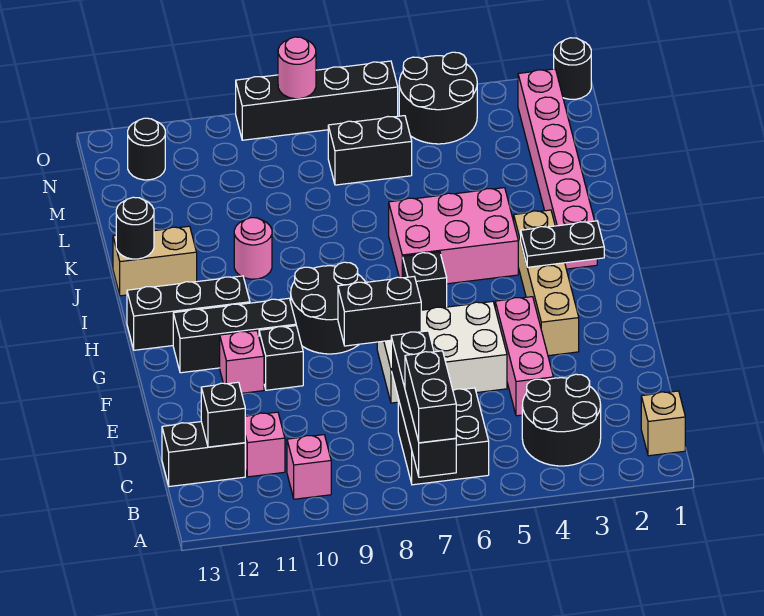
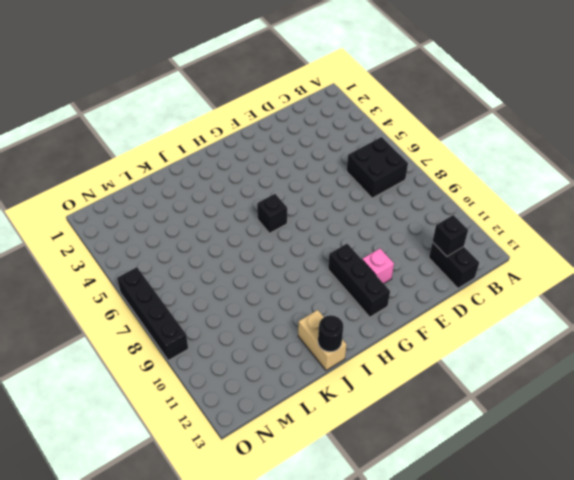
none -> tan 1x1 brick [641,391,685,456]
none -> black 2x2 round brick [522,374,601,466]
none -> pink 1x1 brick [287,435,331,499]
none -> pink 1x1 brick [245,412,285,477]

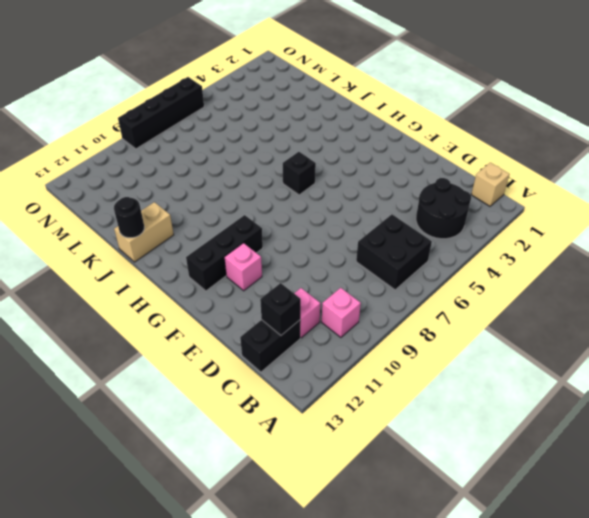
none -> pink 1x3 brick [495,297,553,416]
none -> white 2x3 brick [377,301,507,403]
none -> tan 1x4 brick [514,210,579,356]
none -> black 1x1 brick [259,326,303,390]

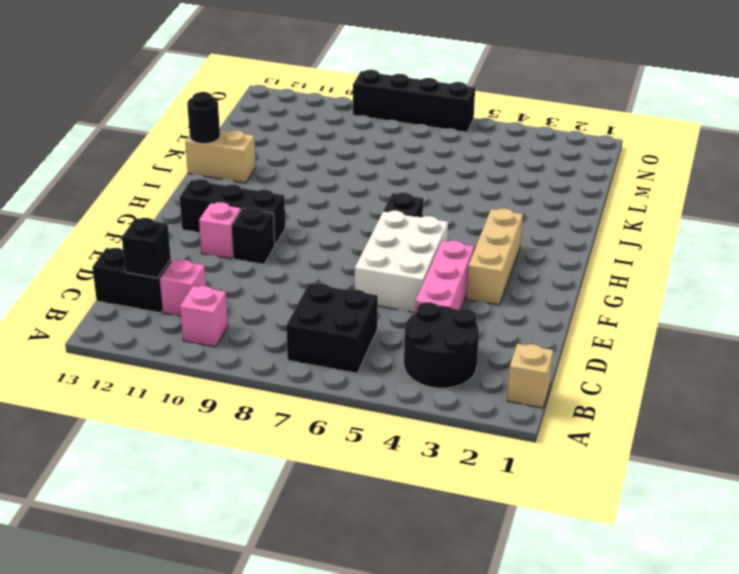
white 2x3 brick [355,211,448,312] -> white 2x3 brick turned to [377,301,507,403]
tan 1x3 brick [467,209,523,305] -> tan 1x4 brick [514,210,579,356]
none -> black 2x2 round brick [291,262,365,354]
none -> black 1x3 brick [127,276,250,350]
none -> pink 1x6 brick [518,69,597,269]
none -> pink 2x3 brick [389,188,518,284]

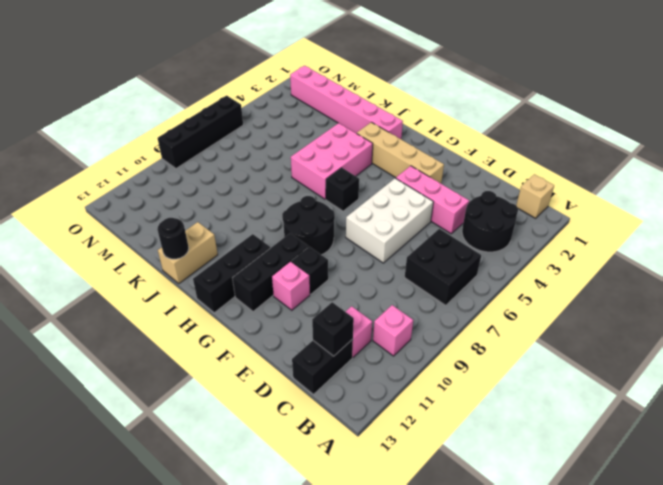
none -> pink 1x1 round brick [234,218,272,279]
none -> black 1x2 brick [328,116,412,185]
none -> black 2x2 round brick [399,52,477,144]
none -> black 1x1 round brick [128,118,165,180]

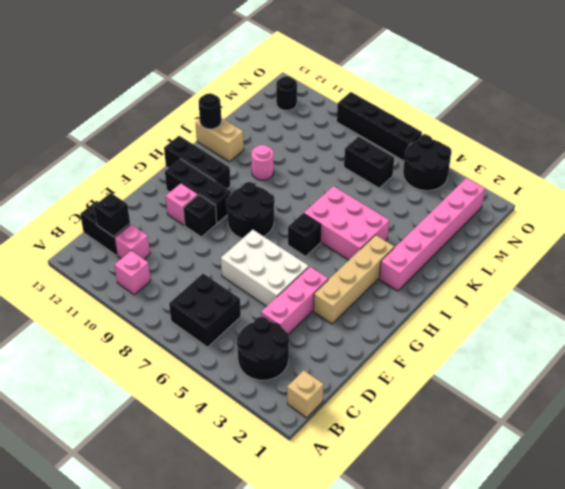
none -> black 1x1 round brick [554,38,591,99]
none -> black 1x4 brick [391,331,456,477]
none -> black 1x2 brick [338,277,421,346]
none -> black 1x2 plate [521,221,604,267]

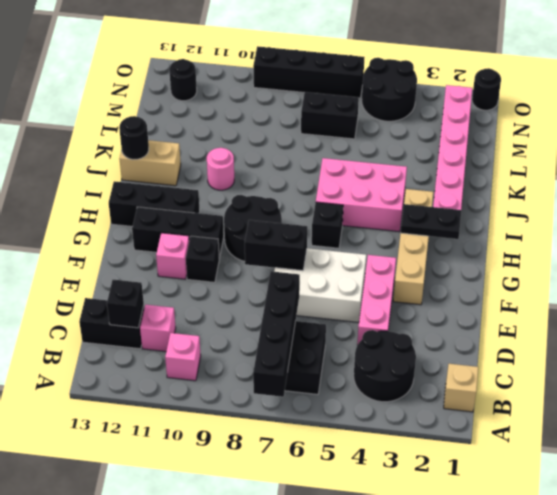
none -> pink 1x1 round brick [278,37,316,99]
none -> black 1x2 brick [405,351,456,443]

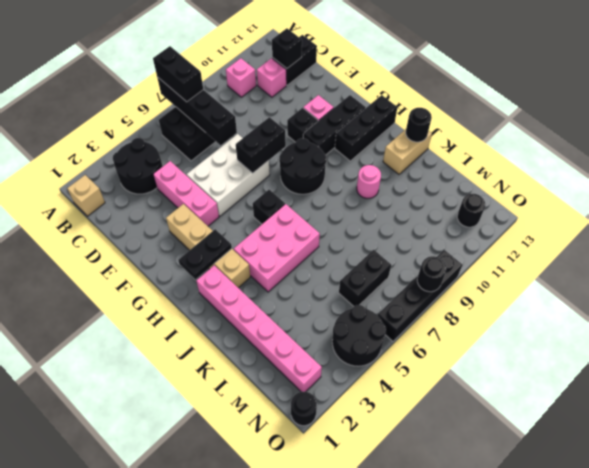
black 1x1 round brick [417,256,446,292] -> pink 1x1 round brick [278,37,316,99]

